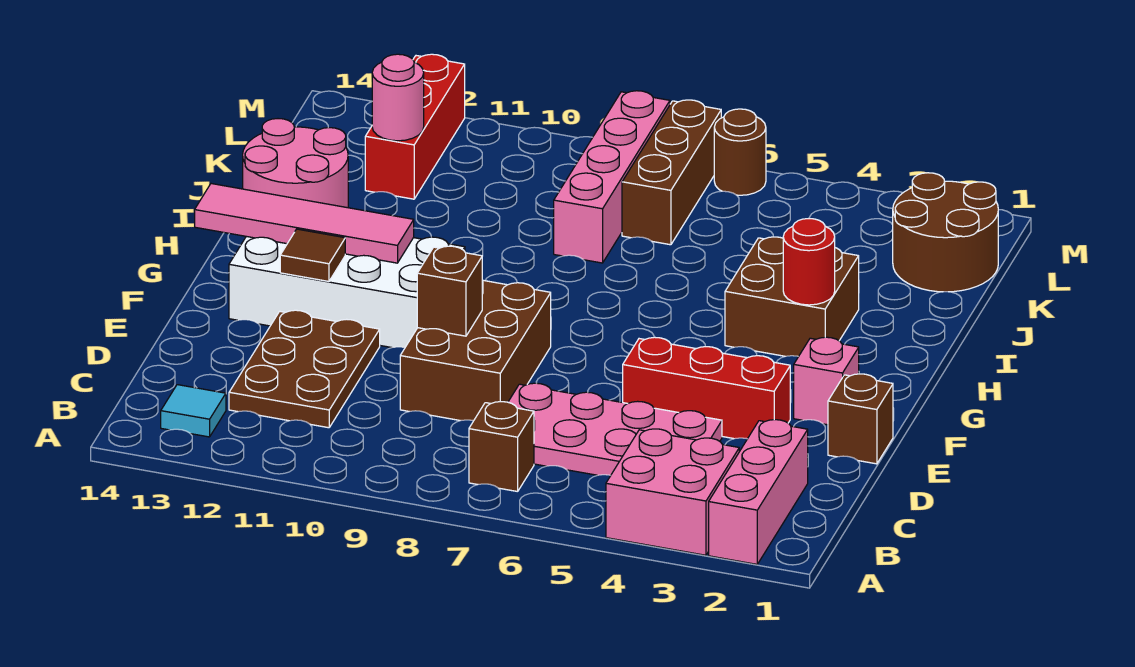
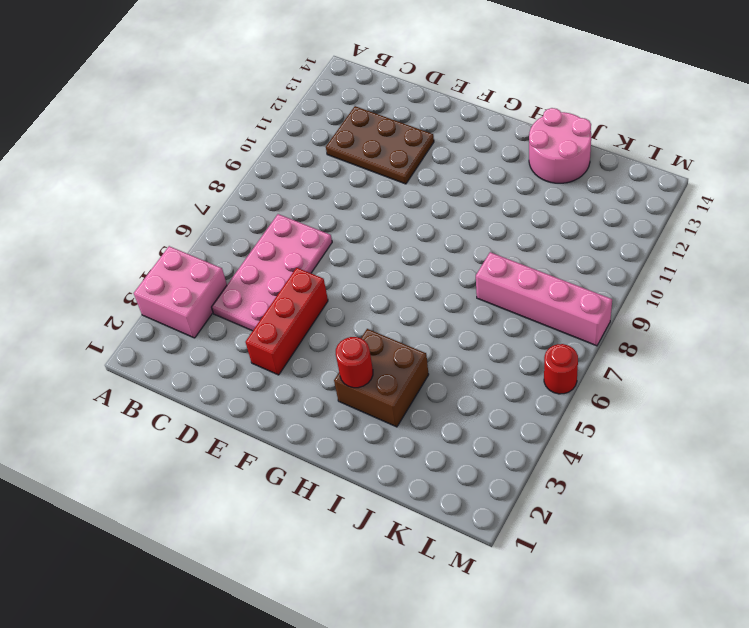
red 1x1 round brick [544,344,578,394] -> brown 1x1 round brick [714,109,766,195]
none -> pink 1x3 brick [709,420,808,564]
none -> brown 1x1 brick [469,402,534,492]
none -> cyan 1x1 tile [161,385,226,437]

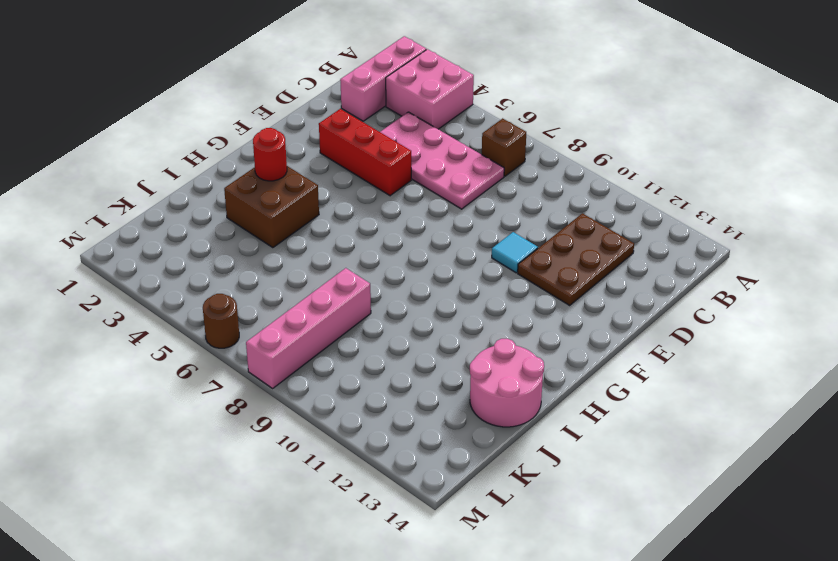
cyan 1x1 tile [492,232,538,273] -> cyan 1x1 tile moved to [161,385,226,437]
none -> brown 2x3 brick [400,280,551,421]
none -> brown 1x1 brick [828,374,893,464]
none -> pink 1x1 brick [794,337,859,425]

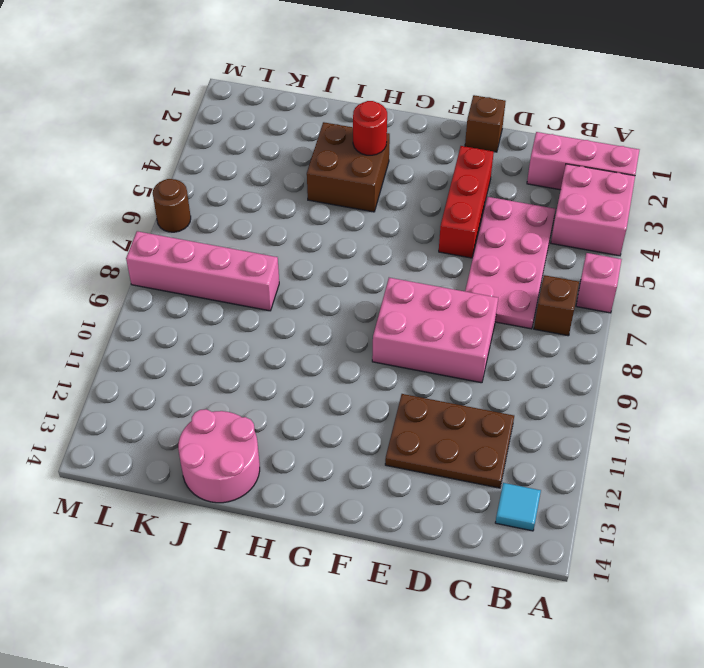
pink 1x1 brick [576,253,622,313] -> pink 1x1 brick moved to [794,337,859,425]
pink 2x3 brick [372,278,498,383] -> brown 2x3 brick [400,280,551,421]
none -> white 2x4 brick [229,236,465,348]
none -> brown 2x2 round brick [893,173,998,292]
none -> brown 1x3 brick [622,100,721,245]

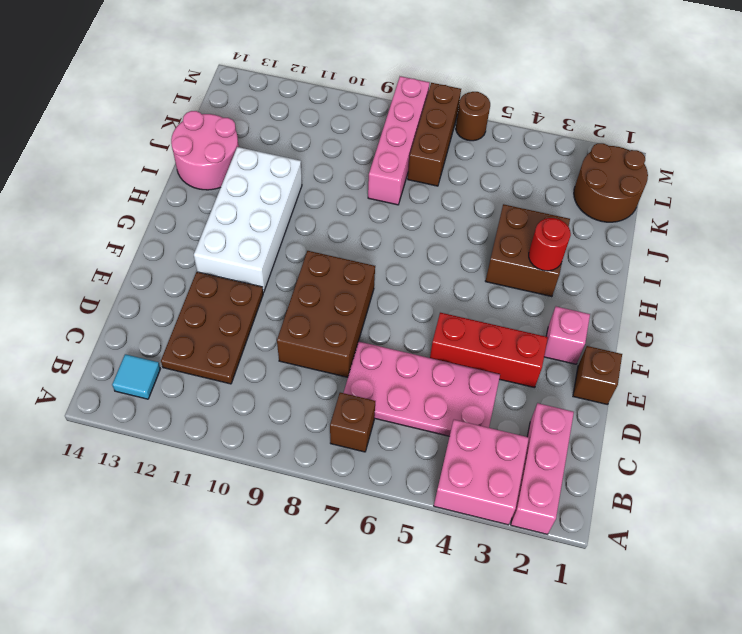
white 2x4 brick [194,147,302,293] -> white 2x4 brick turned to [229,236,465,348]
none -> red 1x3 brick [365,54,465,199]
none -> brown 1x1 brick [417,246,483,336]
none -> brown 1x1 tile [280,229,345,281]

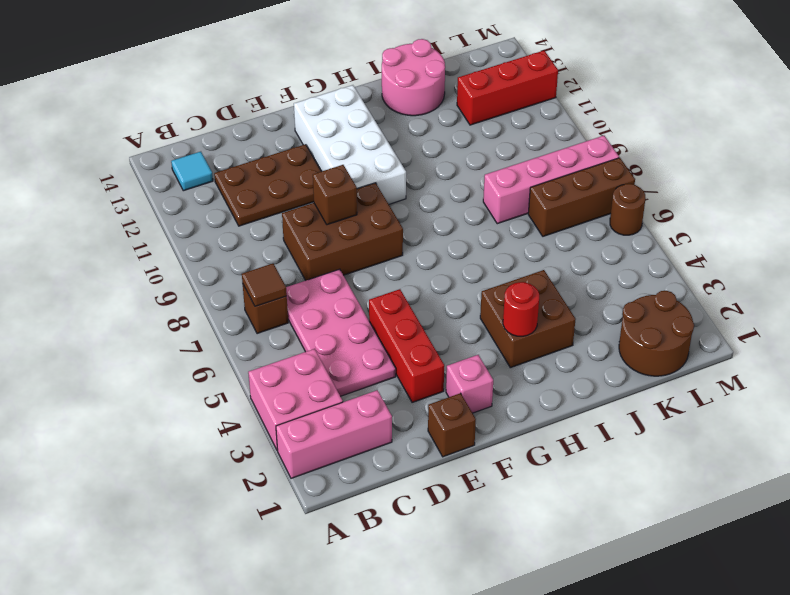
brown 1x1 tile [242,264,287,306] -> brown 1x1 tile moved to [280,229,345,281]
none -> pink 1x4 tile [195,184,414,263]
none -> pink 1x1 round brick [372,54,424,141]

